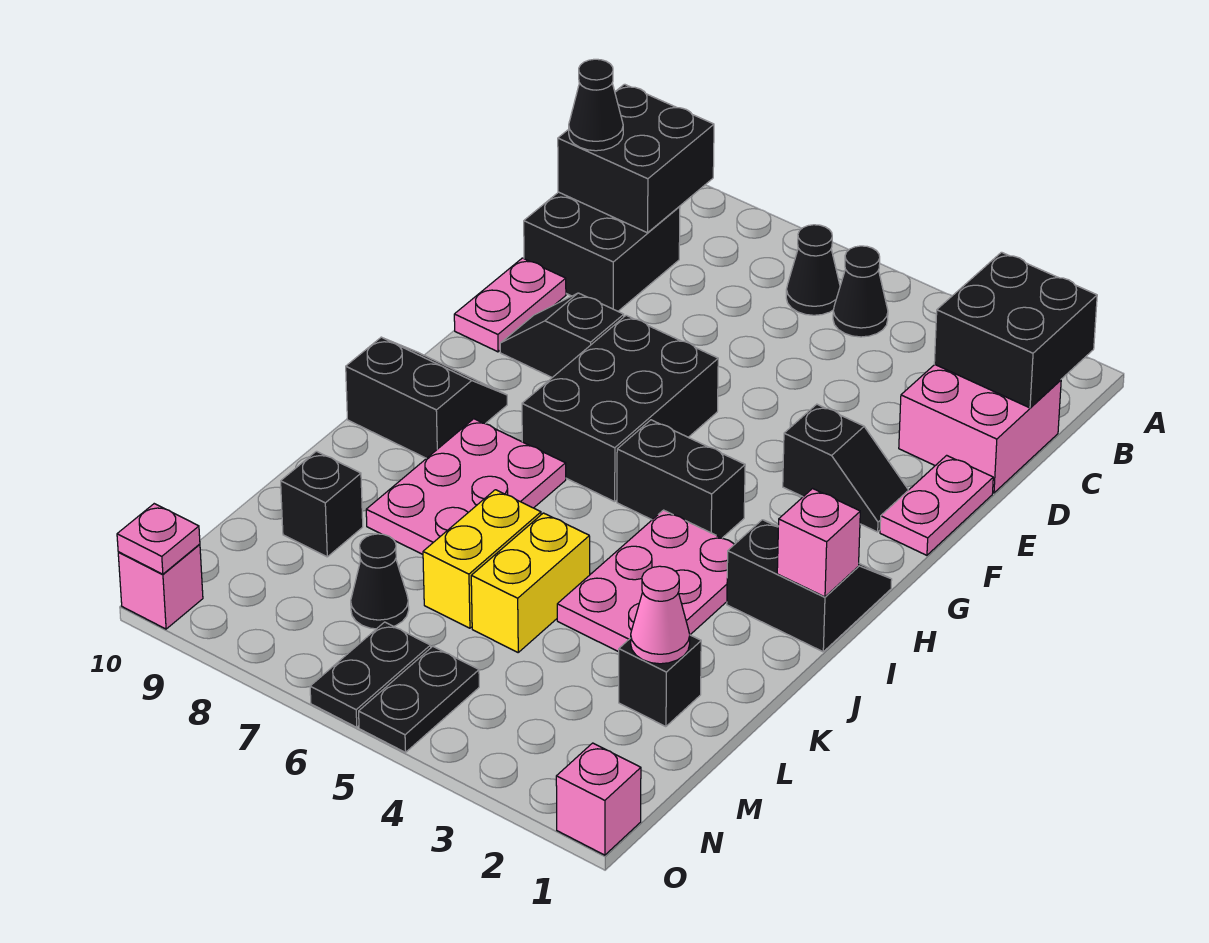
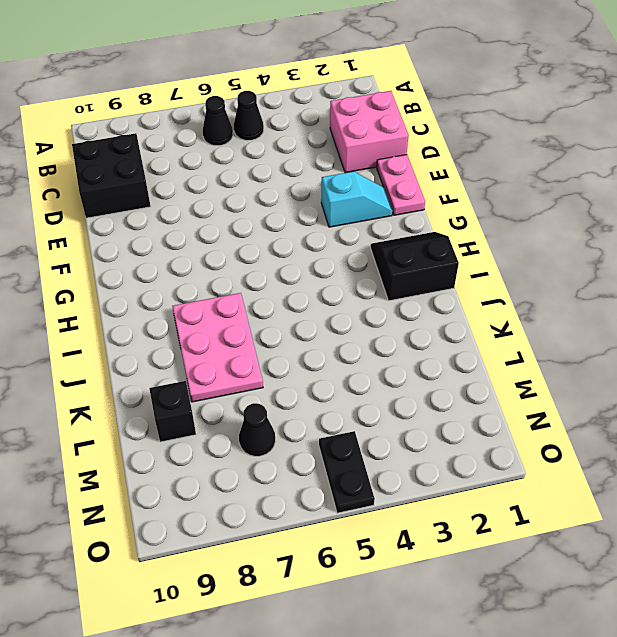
cyan 1x2 slope [321,171,393,227] -> black 1x2 slope [783,404,908,532]
none -> pink 1x2 plate [454,258,566,352]
none -> black 2x3 brick [522,315,718,502]
none -> black 1x2 slope [500,293,624,377]

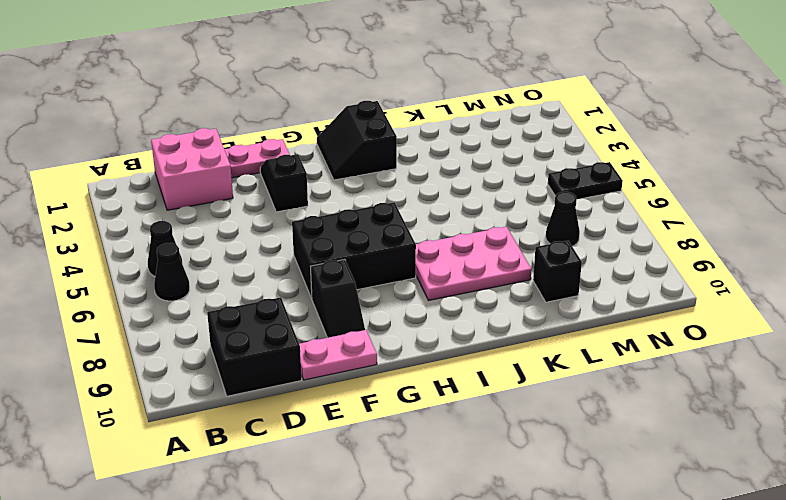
none -> black 1x2 brick [617,420,745,538]
none -> black 2x2 slope [346,337,507,458]
none -> pink 2x3 plate [557,510,735,652]

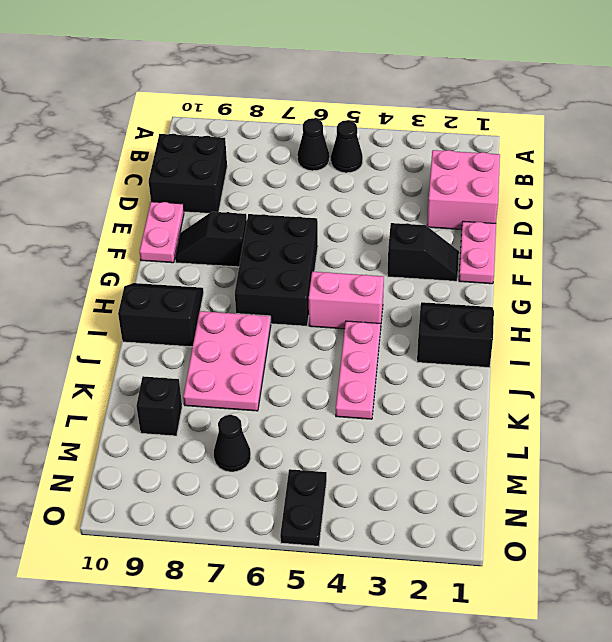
pink 1x2 brick [309,272,384,329] -> black 1x2 brick [617,420,745,538]
pink 1x3 plate [336,321,381,419] -> pink 2x3 plate [557,510,735,652]
none -> yellow 1x2 brick [471,513,590,652]
none -> yellow 1x2 brick [423,490,541,628]
none -> black 1x1 brick [619,635,701,727]

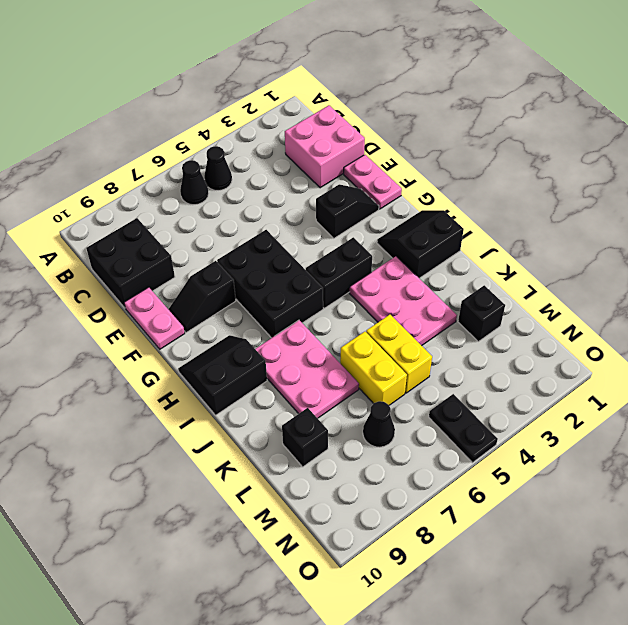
none -> black 1x2 plate [310,622,431,727]
none -> pink 1x1 brick [556,743,641,855]
none -> pink 1x1 brick [118,544,203,629]

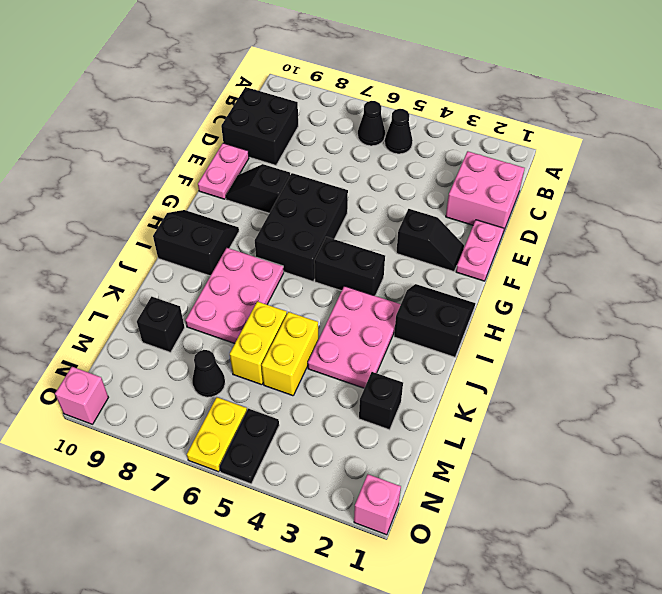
yellow 1x2 plate [187,397,247,472] -> black 1x2 plate [310,622,431,727]
none -> black 2x2 brick [934,252,1097,408]
none -> black 2x2 brick [558,84,714,233]
none -> pink 1x1 brick [777,489,860,597]

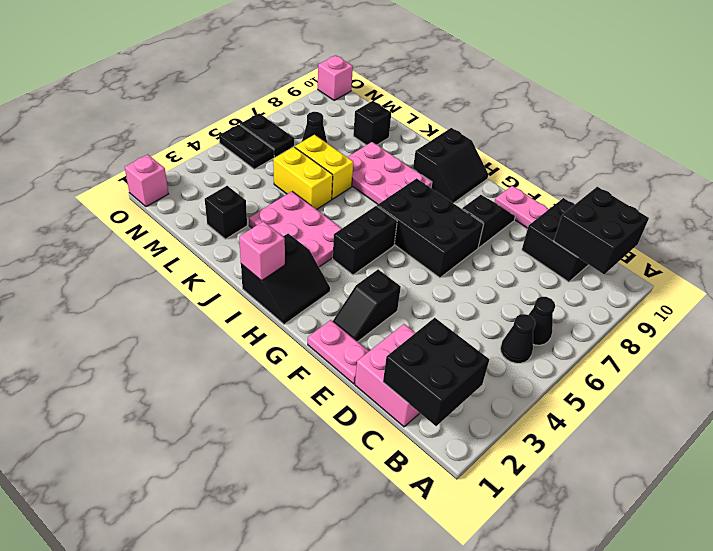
none -> pink 1x1 cone [631,566,690,664]
none -> pink 1x1 plate [117,504,200,574]
none -> black 1x1 cone [569,59,623,151]

